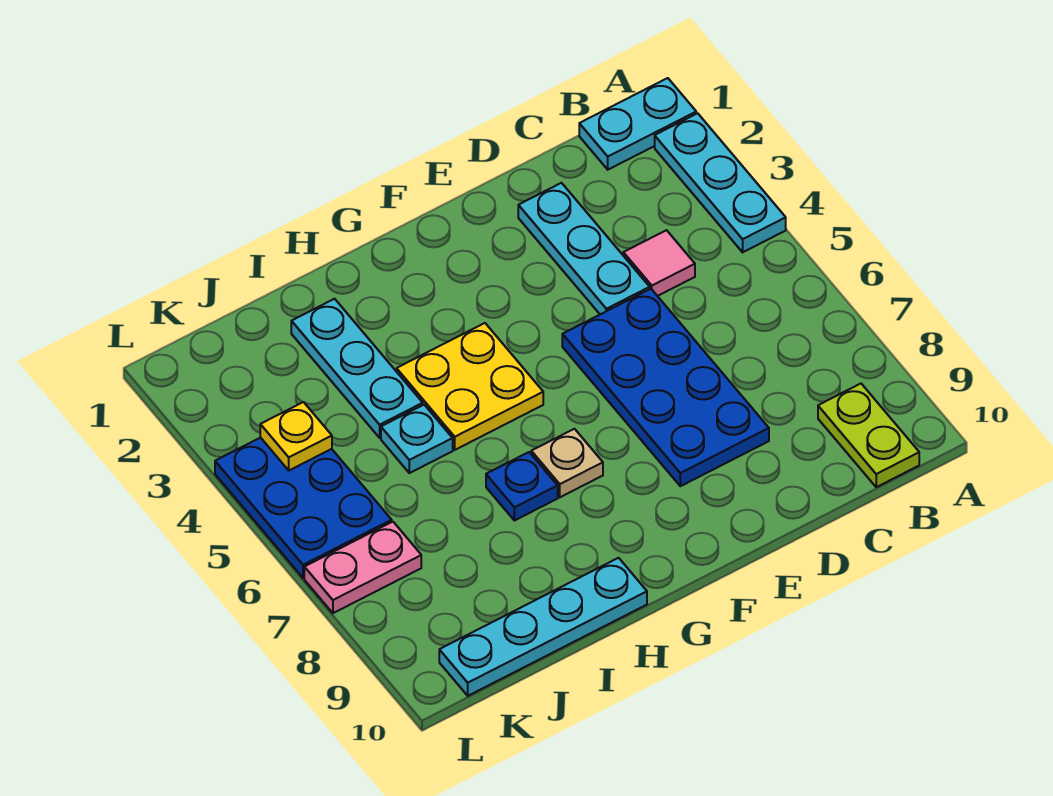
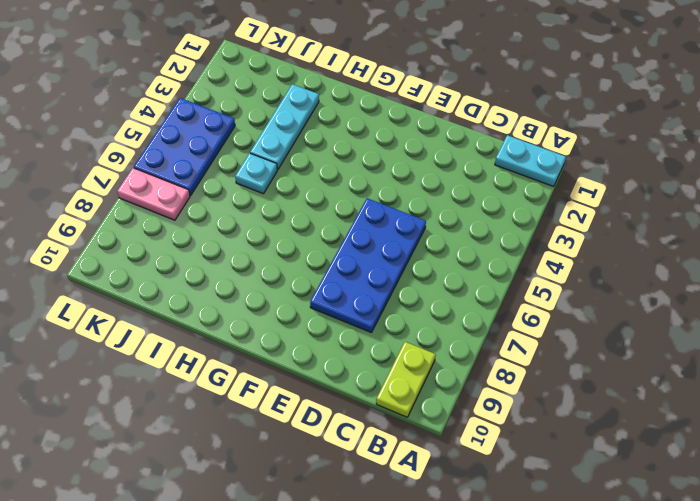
none -> cyan 1x3 plate [655,113,786,252]
none -> pink 1x1 tile [623,230,695,296]
none -> cyan 1x3 plate [518,183,650,314]

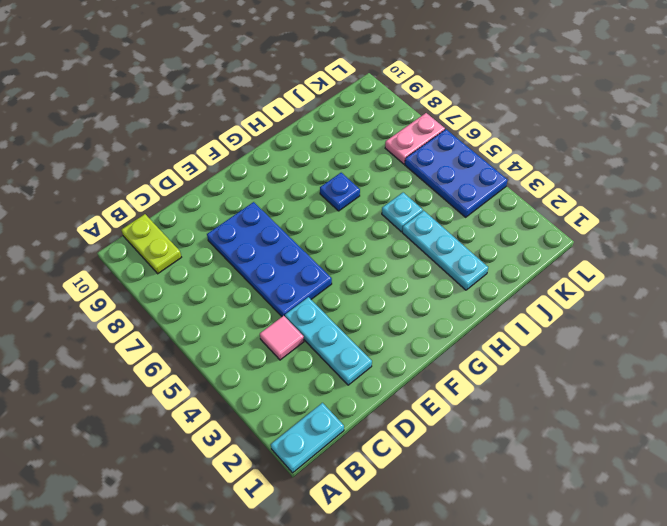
none -> cyan 1x3 plate [655,113,786,252]
none -> yellow 2x2 plate [397,323,543,450]
none -> tan 1x1 plate [531,429,603,497]

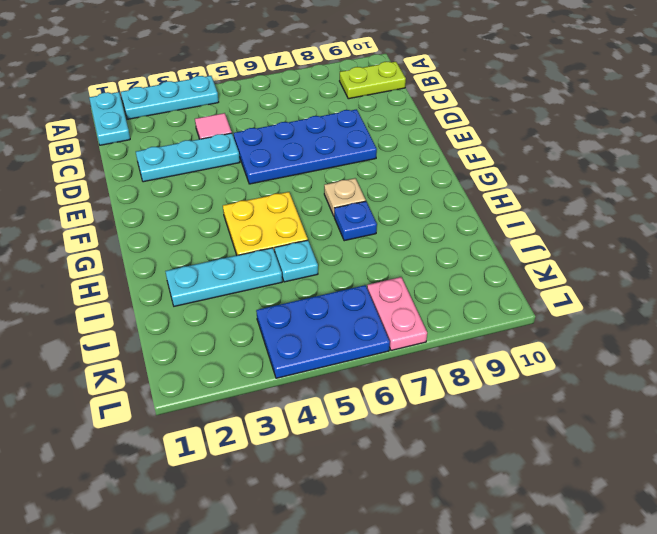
none -> cyan 1x4 plate [439,558,647,696]
none -> yellow 1x1 plate [260,402,332,470]

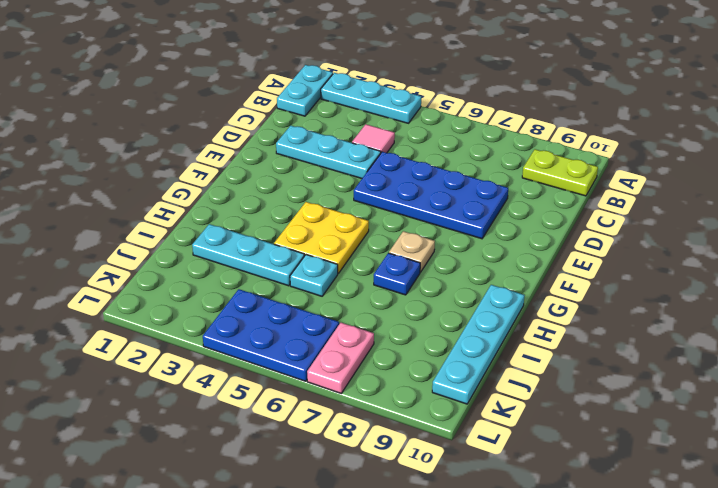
none -> yellow 1x1 plate [260,402,332,470]

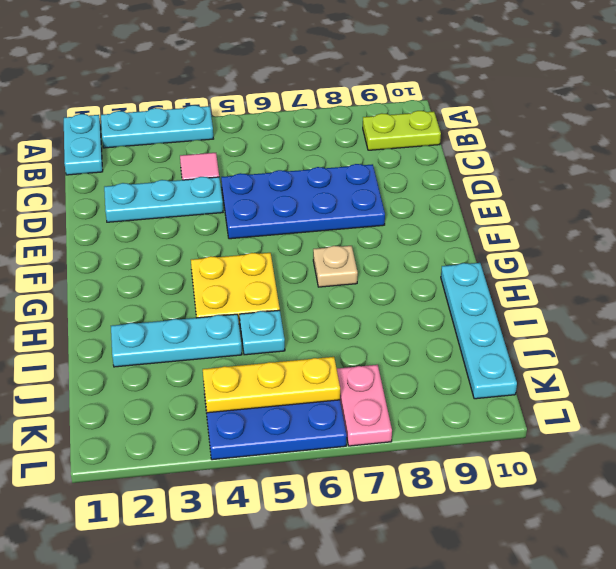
yellow 1x3 plate [203,357,340,413] -> yellow 1x1 plate [260,402,332,470]
none -> blue 1x1 plate [486,452,558,521]

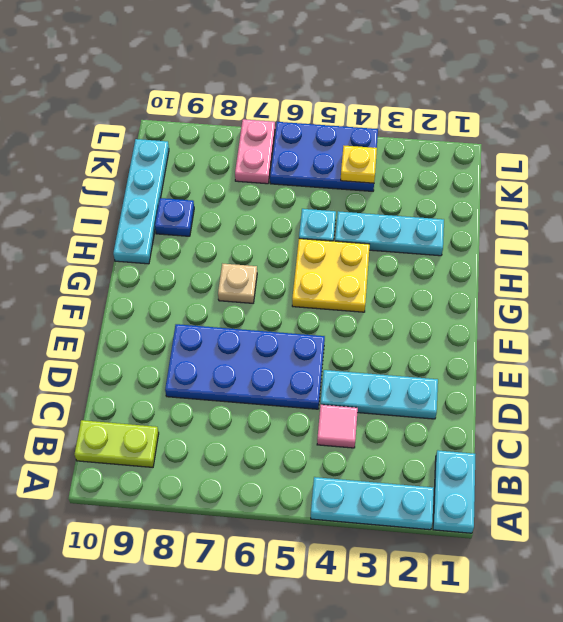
blue 1x1 plate [155,198,194,236] -> blue 1x1 plate moved to [486,452,558,521]

